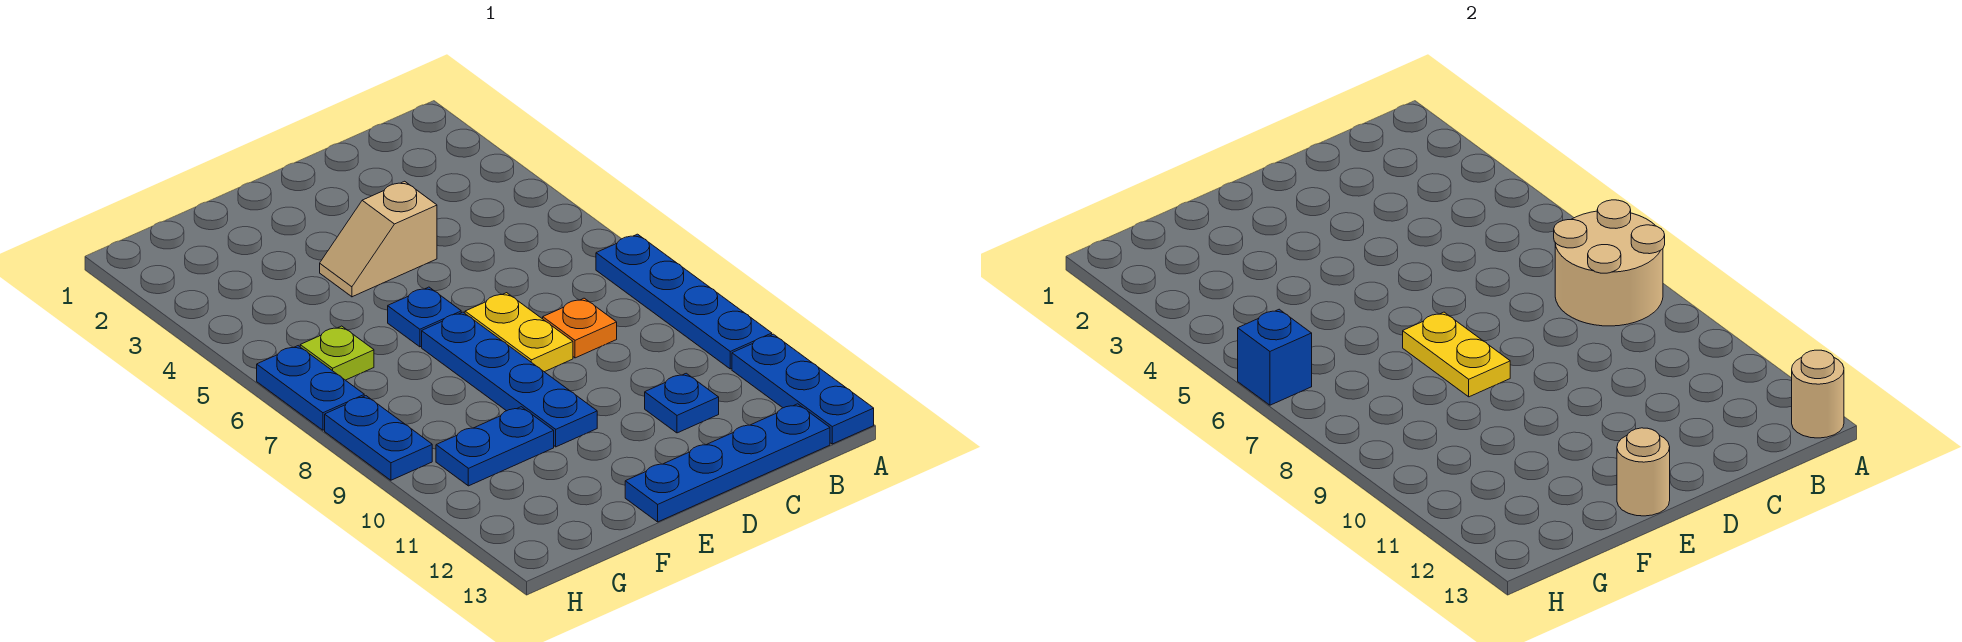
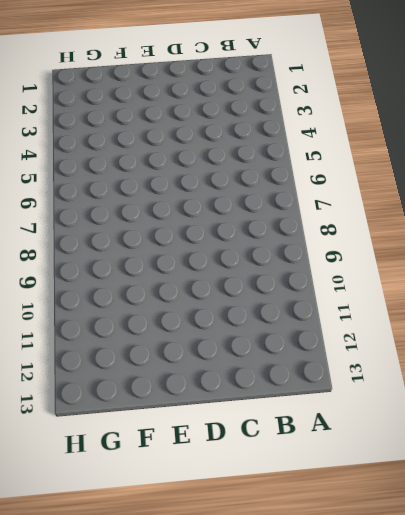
none -> blue 1x4 plate [596,234,772,369]
none -> blue 1x3 plate [732,334,874,444]
none -> blue 1x4 plate [625,404,830,522]

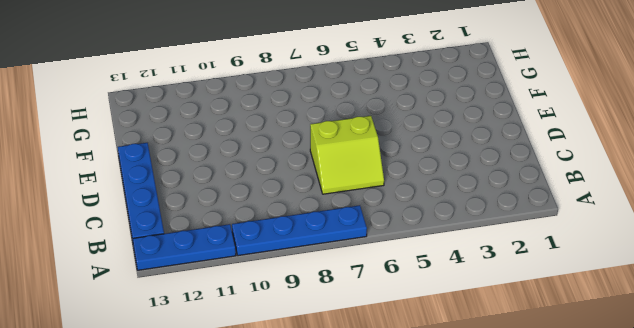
lime 2x2 slope [310,116,384,194] -> yellow 1x2 plate [465,293,573,372]
none -> orange 1x1 plate [543,298,617,358]
none -> blue 1x1 plate [645,373,719,433]
none -> tan 1x2 slope [320,181,437,297]

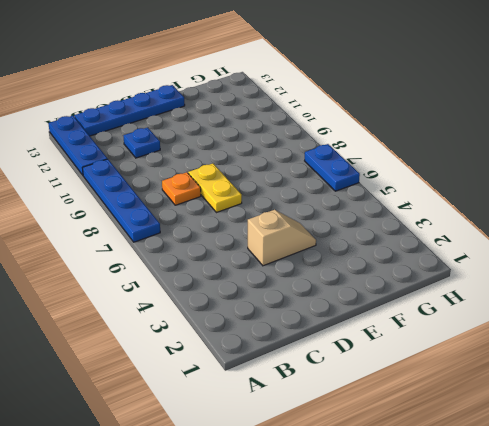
none -> blue 1x1 plate [388,287,461,347]
none -> blue 1x4 plate [422,312,597,447]
none -> blue 1x2 plate [436,407,554,486]

